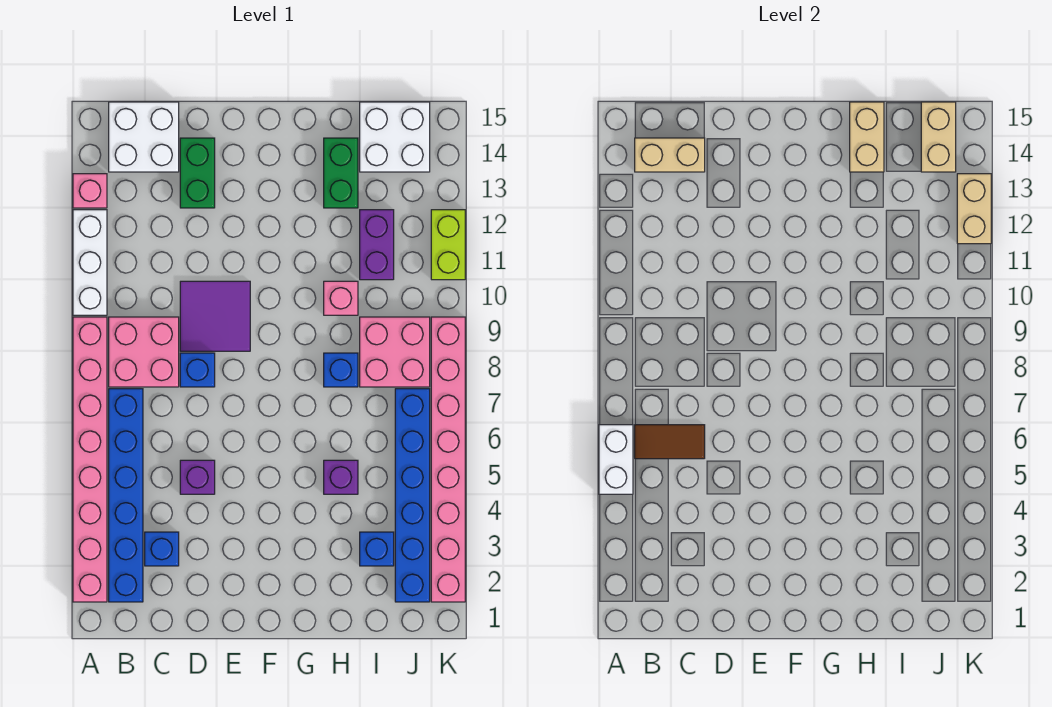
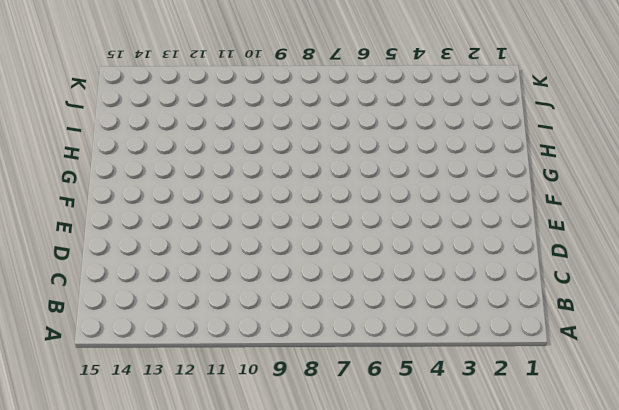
none -> pink 1x8 brick [73,317,107,602]
none -> white 1x3 brick [73,210,107,315]
none -> pink 1x1 brick [73,174,107,208]

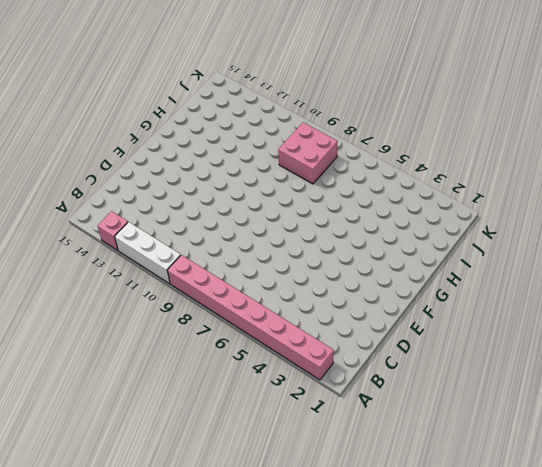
none -> blue 1x6 brick [109,389,143,602]
none -> pink 2x2 brick [109,317,179,387]
none -> white 2x2 brick [109,102,179,172]

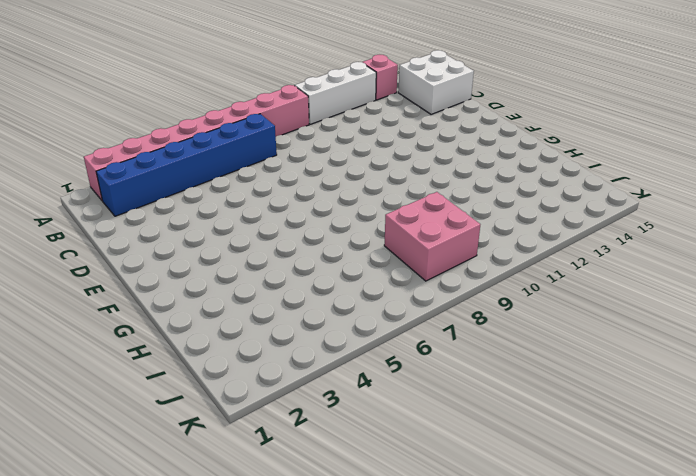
none -> pink 2x2 brick [109,317,179,387]
none -> blue 1x1 brick [145,532,179,566]
none -> purple 1x1 brick [180,460,215,494]

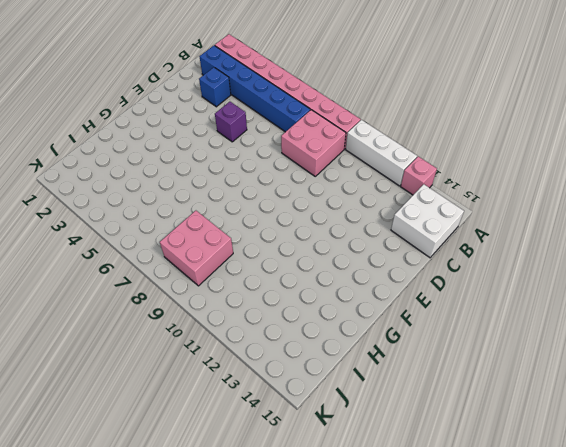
none -> blue 1x1 brick [180,353,215,387]
none -> purple 2x2 tile [180,281,250,351]
none -> green 1x2 brick [180,138,215,208]

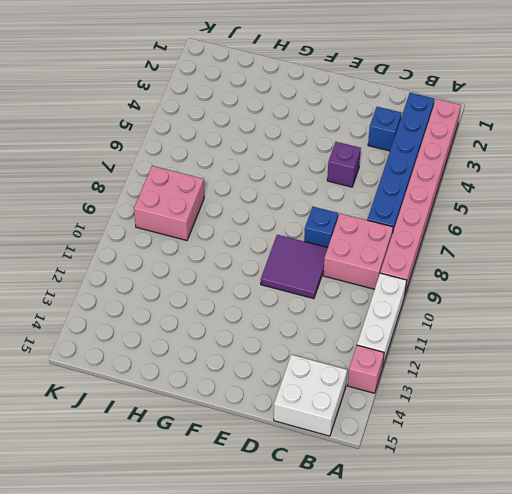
none -> green 1x2 brick [180,138,215,208]
none -> purple 1x1 brick [324,460,358,494]
none -> blue 1x1 brick [324,353,358,387]

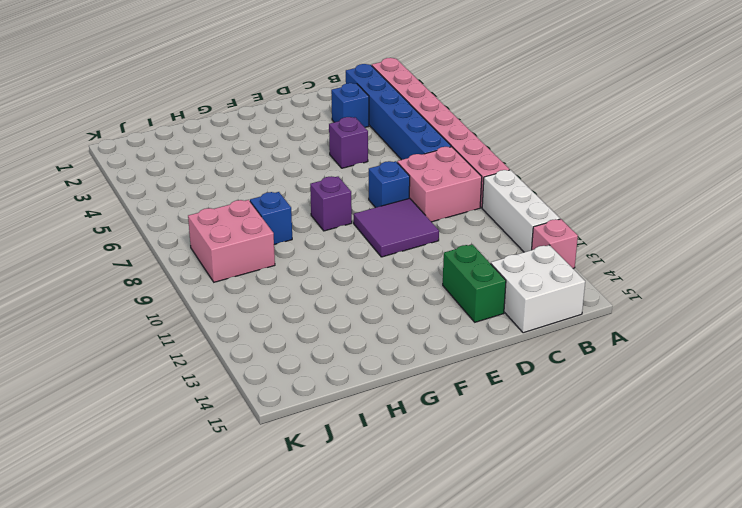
purple 1x1 brick [310,176,352,231] -> purple 1x1 brick moved to [324,460,358,494]
none -> pink 1x1 brick [324,281,358,315]
none -> green 1x2 brick [324,138,358,208]
none -> blue 1x1 brick [360,532,394,566]

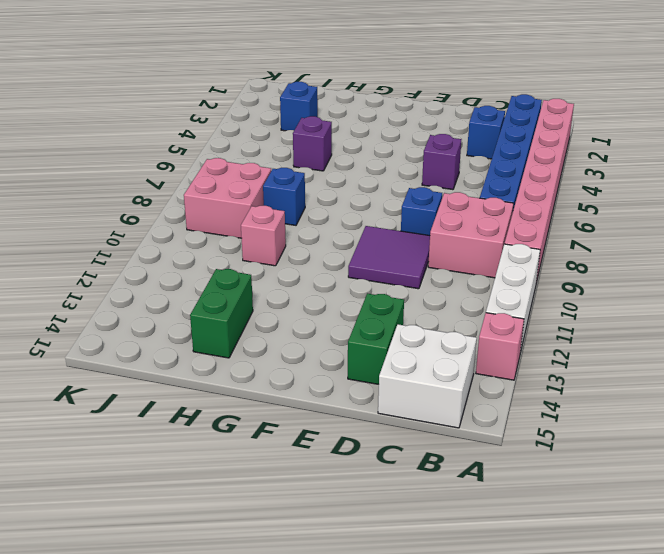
none -> purple 1x2 brick [360,210,394,280]
none -> white 2x2 brick [360,102,430,172]
none -> blue 1x6 brick [395,389,430,602]

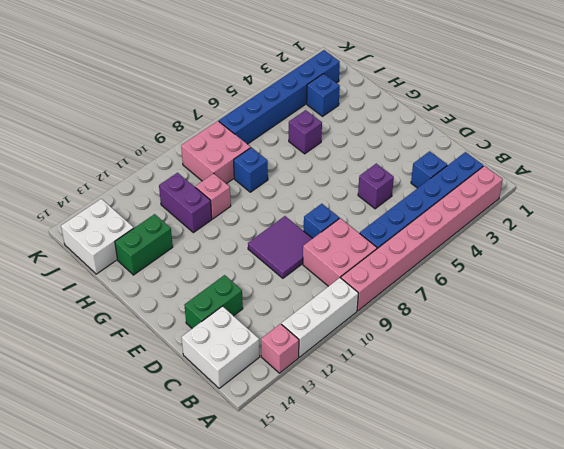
purple 1x2 brick [159,173,212,233] -> purple 1x2 brick turned to [360,210,394,280]
none -> pink 1x8 brick [431,317,465,602]
none -> lime 1x2 brick [431,210,465,280]
none -> white 1x2 brick [599,425,633,494]

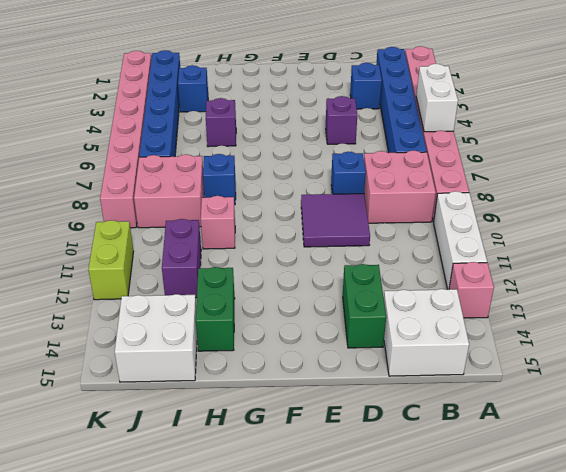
none -> brown 1x2 tile [635,425,705,459]
none -> tan 1x2 brick [635,138,705,172]
none -> tan 1x2 brick [850,102,884,172]

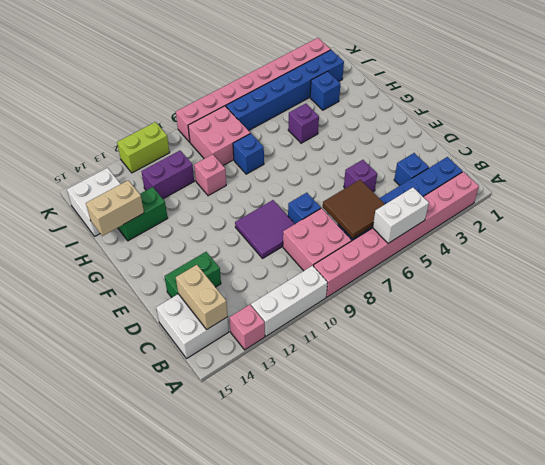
brown 2x2 tile [323,180,385,239] -> brown 1x2 tile [635,425,705,459]
none -> tan 1x2 brick [921,102,956,172]
none -> tan 1x2 brick [957,174,991,244]

